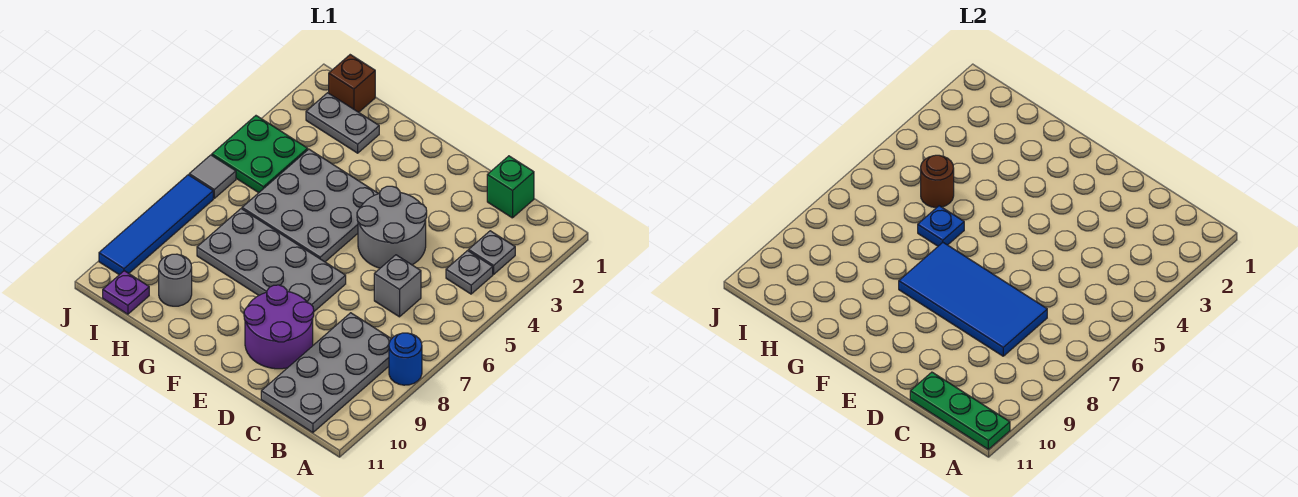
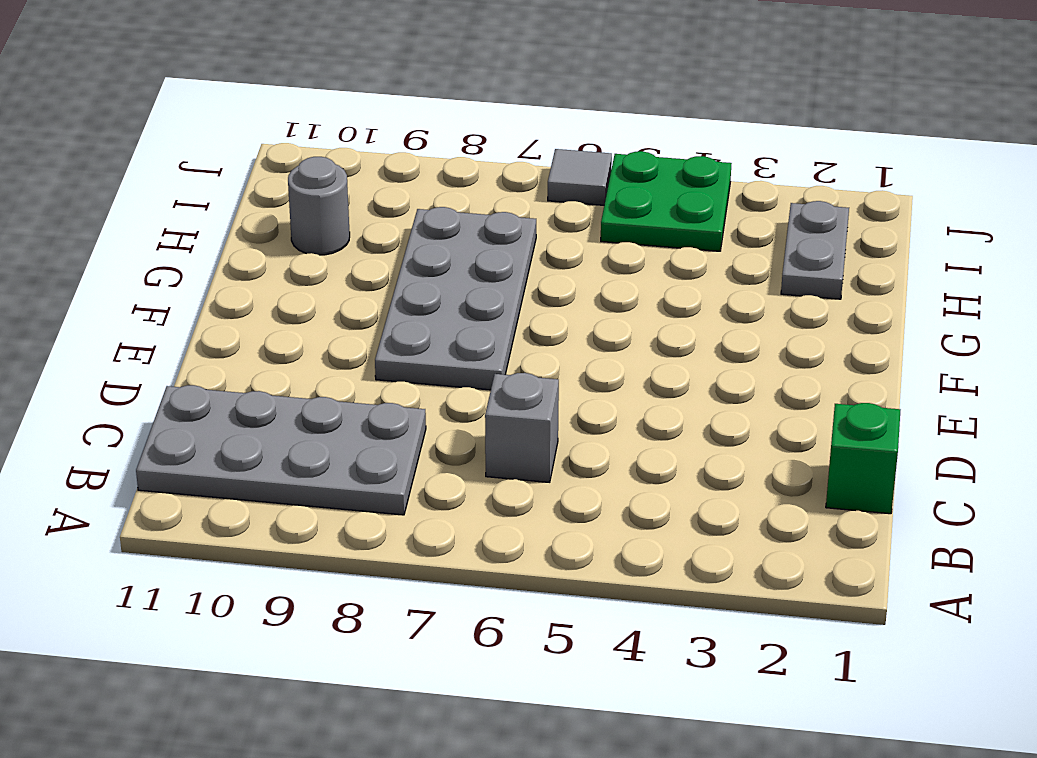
none -> blue 1x1 round brick [389,333,422,385]
none -> grey 1x1 plate [469,231,515,274]
none -> grey 1x1 plate [446,251,493,294]

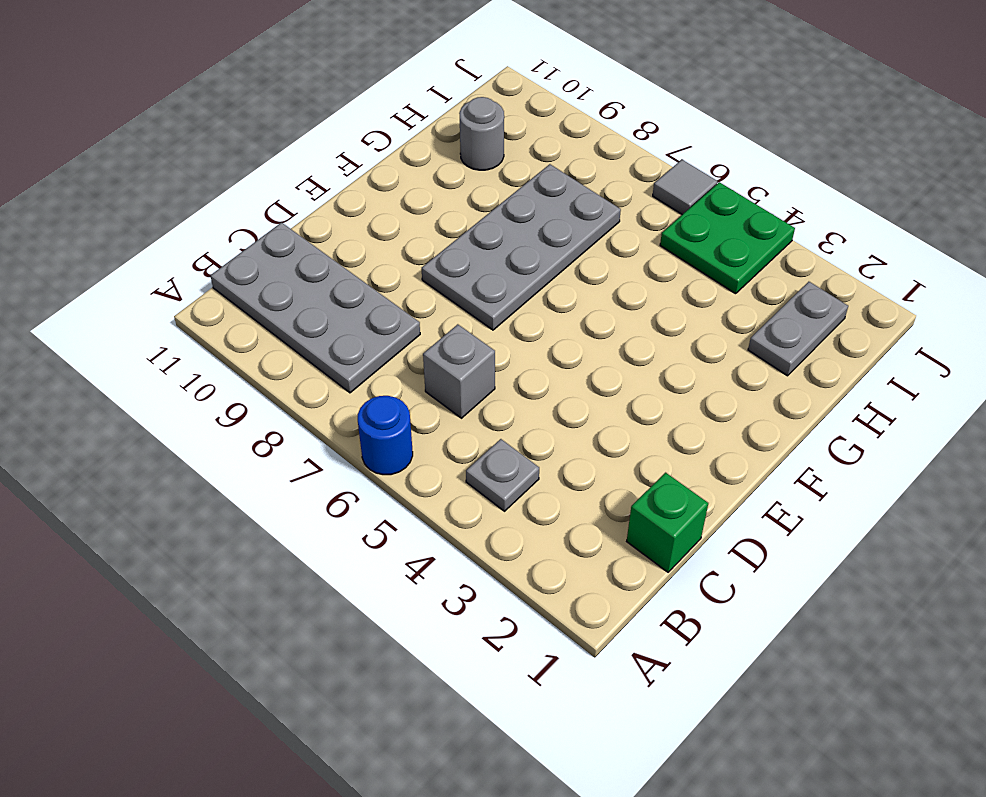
blue 1x1 round brick [358,396,413,475] -> blue 1x1 round brick moved to [389,333,422,385]
none -> grey 1x1 plate [469,231,515,274]
none -> grey 2x2 round brick [357,186,427,268]
none -> purple 2x2 round brick [244,285,314,369]

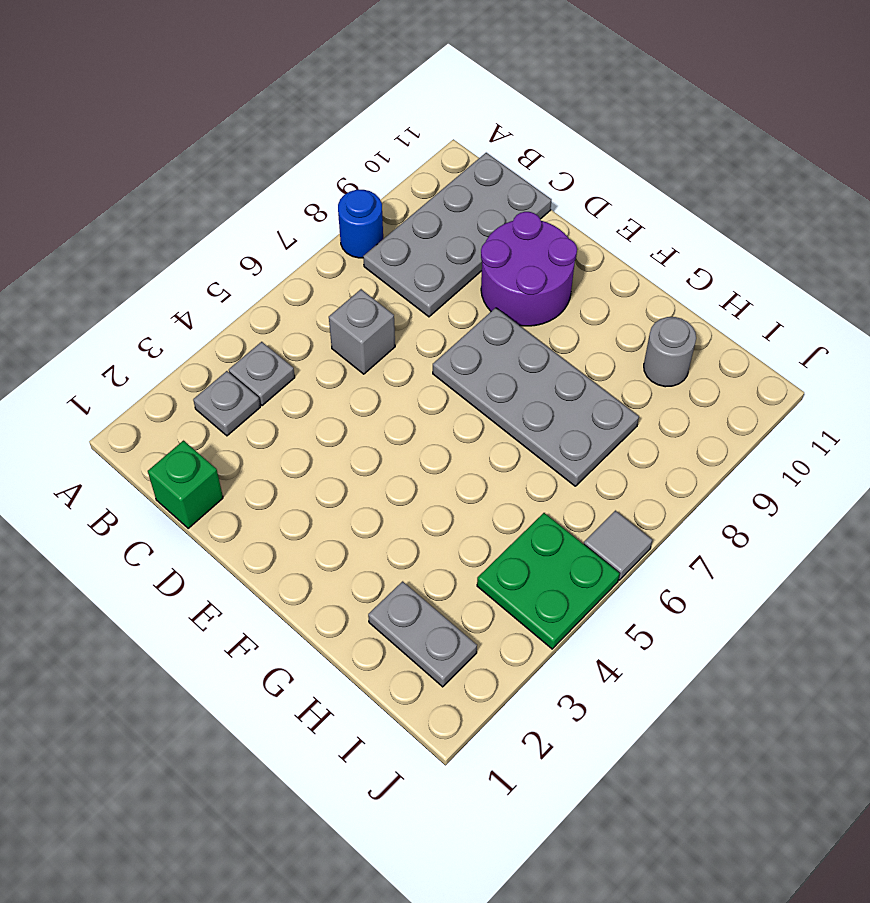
none -> grey 2x2 round brick [357,186,427,268]
none -> grey 3x3 plate [242,149,378,262]
none -> brown 1x1 brick [329,55,375,112]

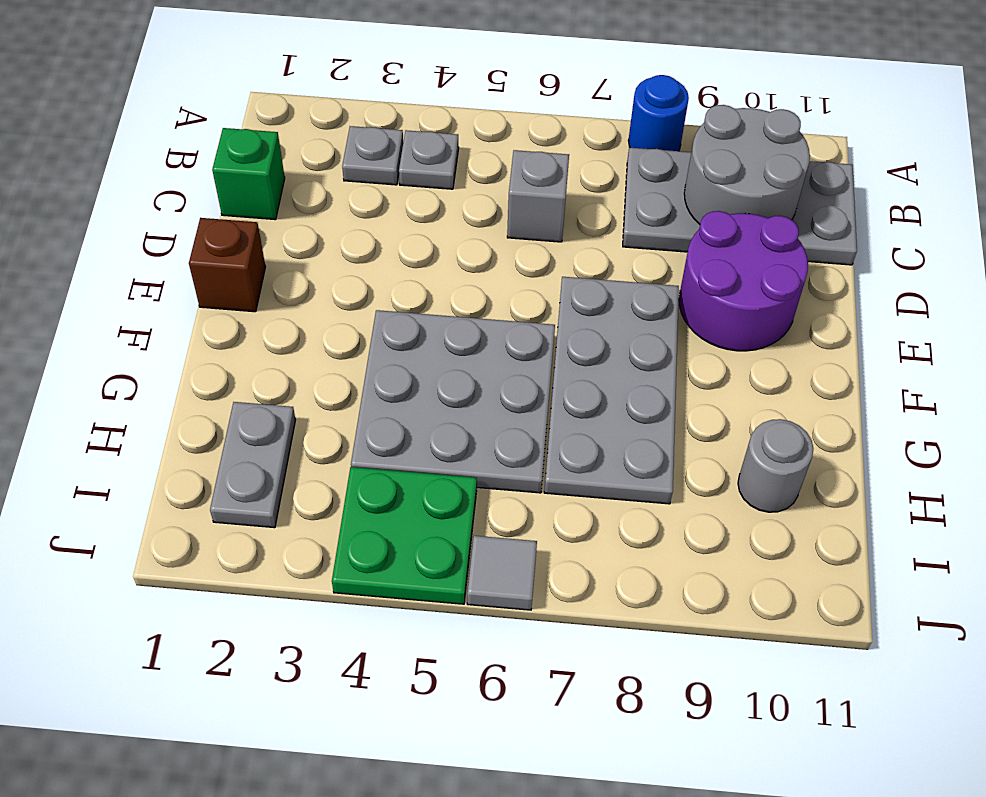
grey 2x2 round brick [684,105,810,224] -> grey 2x2 round brick moved to [357,186,427,268]
brown 1x1 brick [189,218,266,312] -> brown 1x1 brick moved to [329,55,375,112]
none -> purple 1x1 plate [103,271,149,314]
none -> blue 1x4 tile [99,175,213,275]
none -> green 1x3 plate [910,372,1010,449]

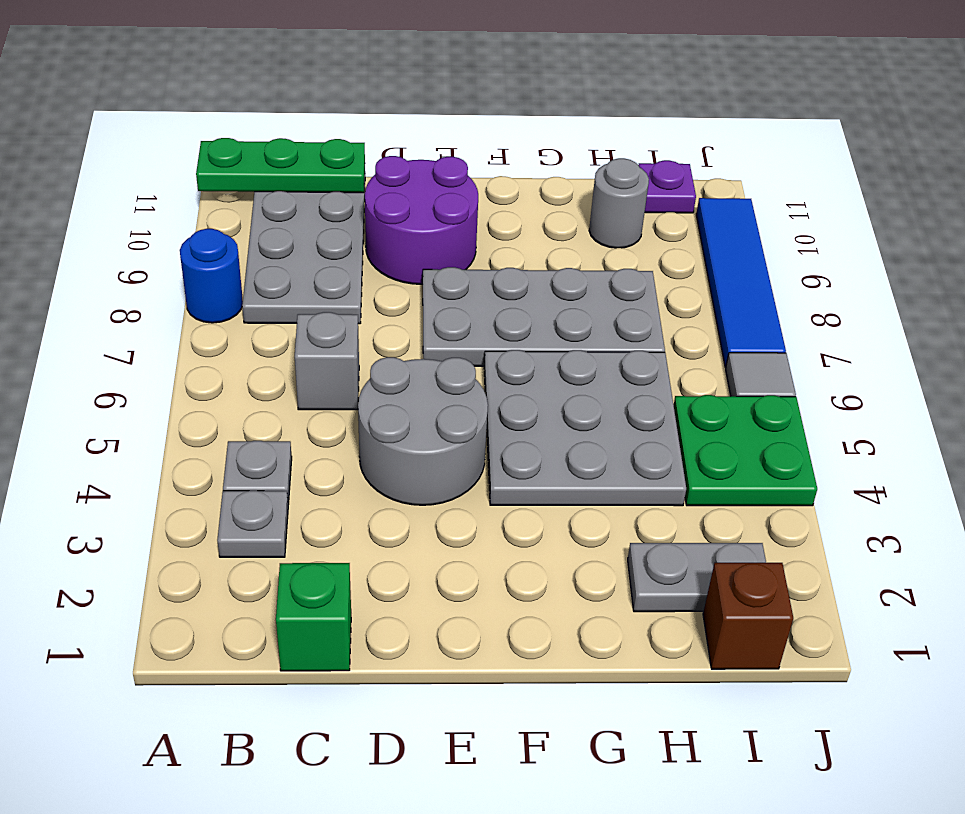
none -> blue 2x4 tile [899,243,1047,356]
none -> blue 1x1 plate [918,206,964,246]
none -> brown 1x1 round brick [921,155,954,208]

